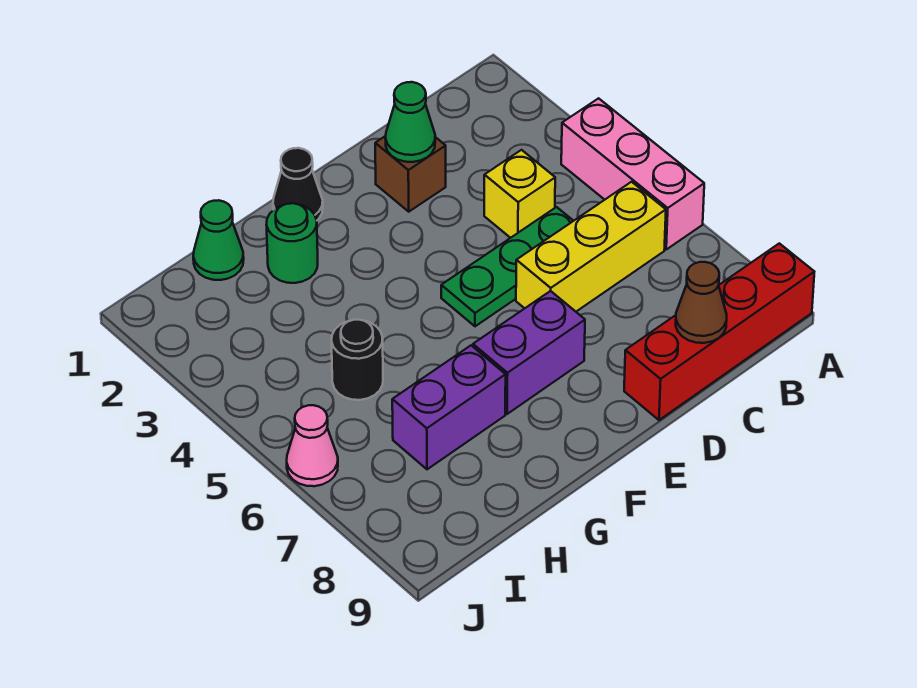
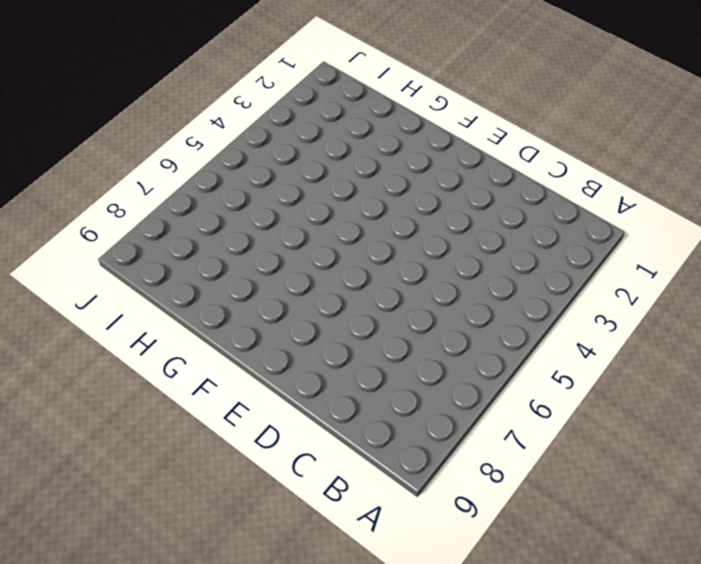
none -> pink 1x3 brick [561,98,704,249]
none -> red 1x4 brick [624,243,814,420]
none -> yellow 1x3 brick [516,182,666,311]

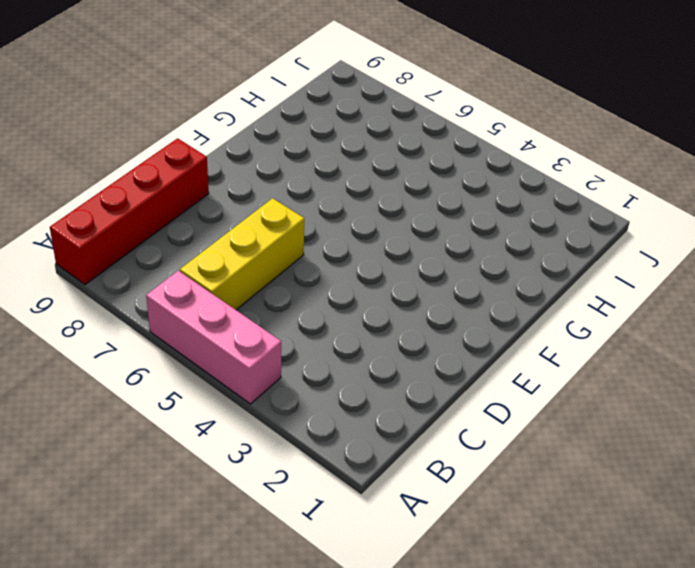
none -> yellow 1x1 brick [484,150,555,238]
none -> green 1x3 plate [441,207,573,326]
none -> brown 1x1 brick [375,136,446,212]

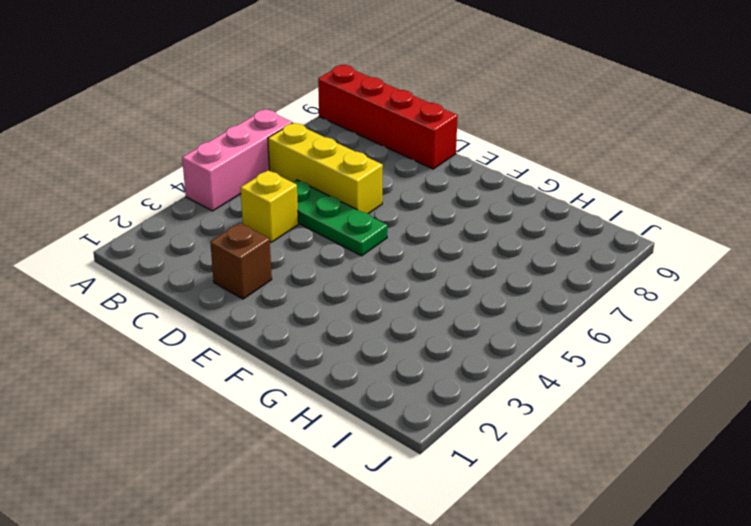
none -> purple 1x2 brick [473,291,585,414]
none -> black 1x1 cone [273,148,323,220]
none -> green 1x1 round brick [266,203,318,283]

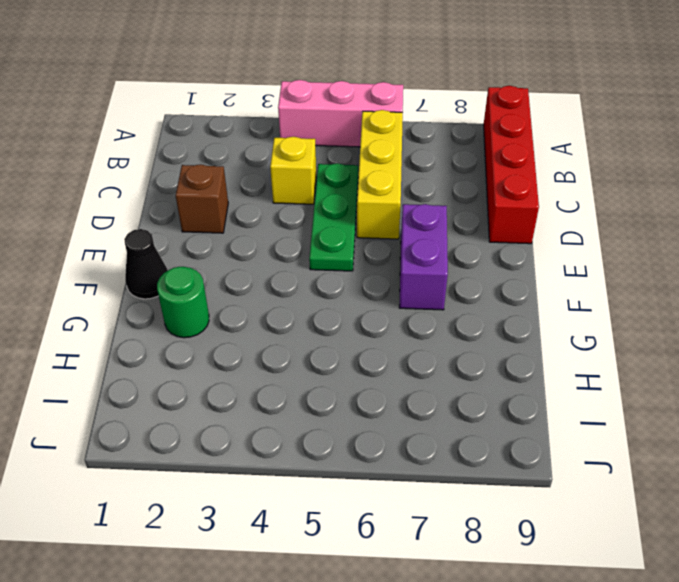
none -> purple 1x2 brick [392,346,506,469]
none -> green 1x1 cone [193,200,244,280]
none -> black 1x1 round brick [332,320,383,400]

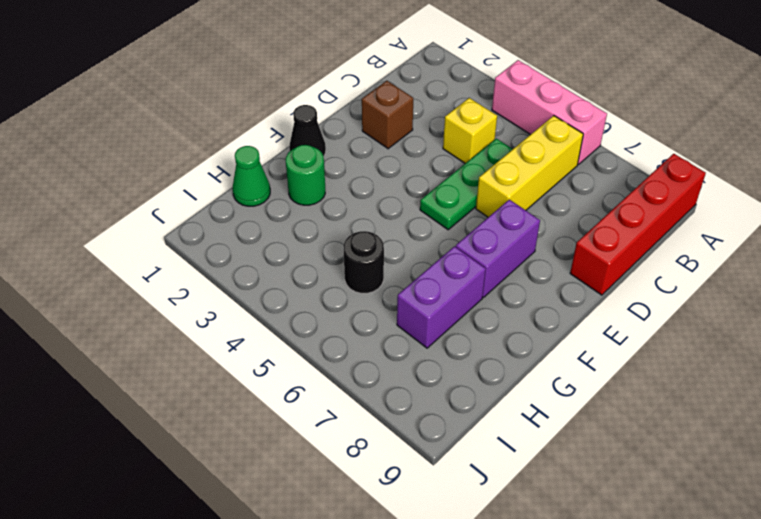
none -> pink 1x1 cone [287,405,338,486]
none -> brown 1x1 cone [676,262,727,343]
none -> green 1x1 cone [385,82,435,162]

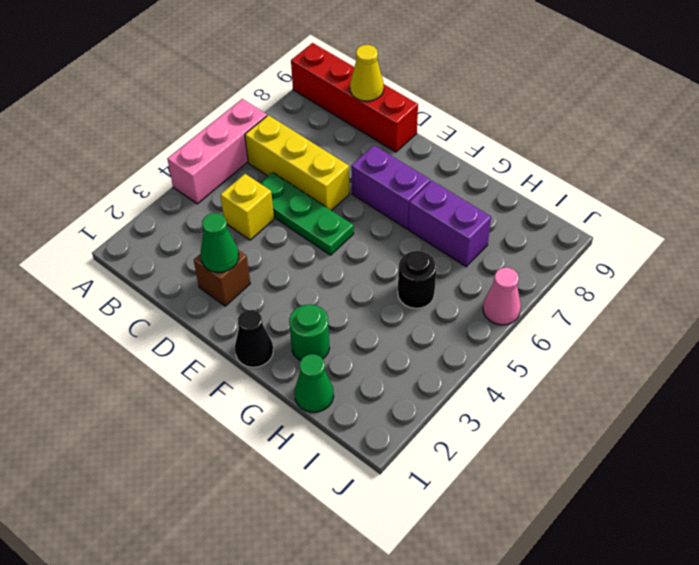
yellow 1x1 cone [350,45,384,101] -> brown 1x1 cone [676,262,727,343]

